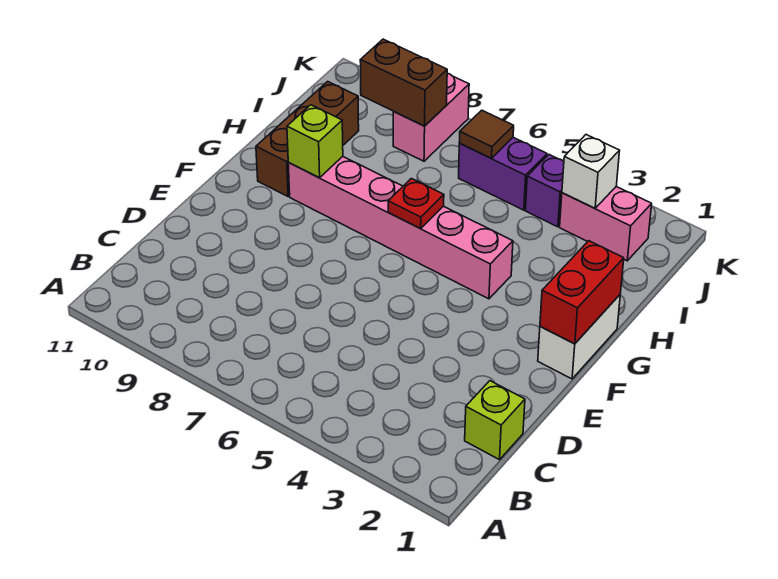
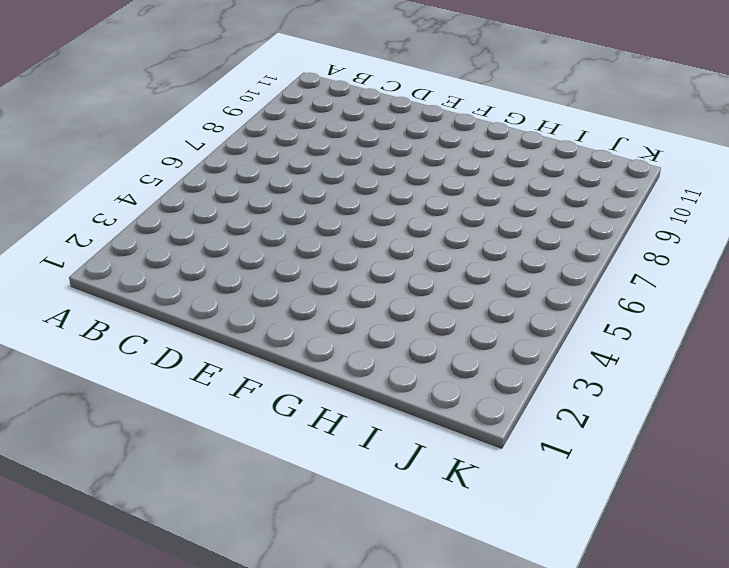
none -> lime 1x1 brick [465,381,525,460]
none -> white 1x2 brick [538,295,620,379]
none -> pink 1x6 brick [288,156,513,299]

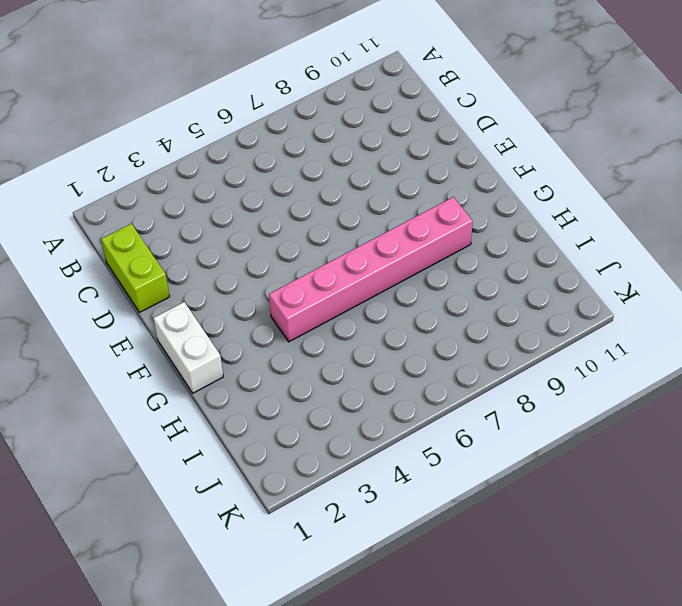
lime 1x2 brick [101,224,170,312] -> lime 1x1 brick [465,381,525,460]
none -> brown 1x3 brick [256,82,359,196]
none -> pink 1x2 brick [560,187,652,261]
none -> purple 1x1 brick [525,155,564,227]

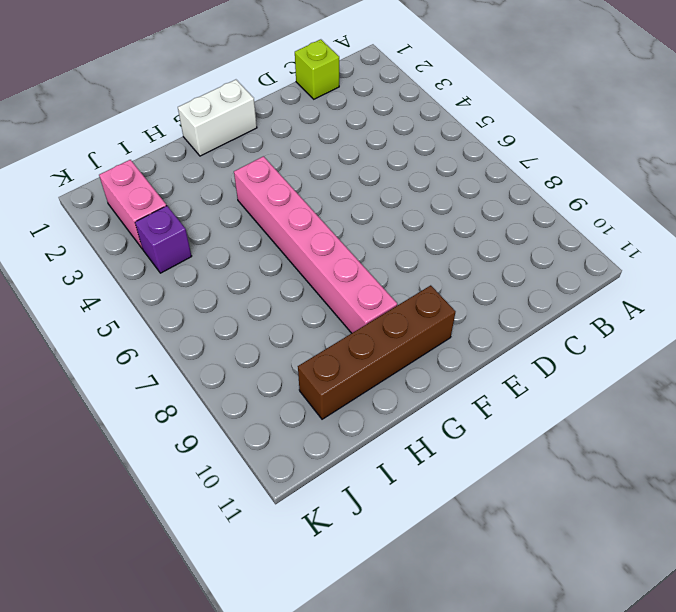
brown 1x4 brick [298,285,455,419] -> brown 1x3 brick [256,82,359,196]
none -> purple 1x2 brick [459,137,547,210]
none -> pink 1x2 brick [393,73,469,161]
none -> red 1x2 brick [540,241,624,344]

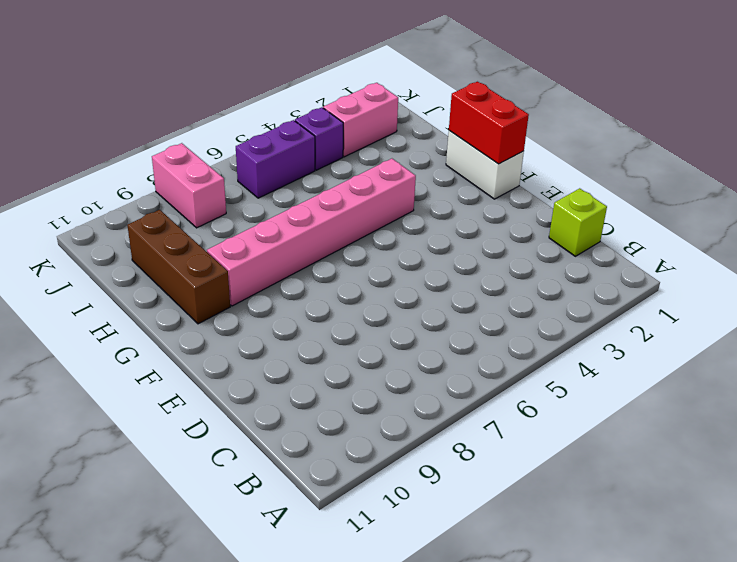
none -> red 1x1 plate [388,179,444,229]
none -> lime 1x1 brick [287,105,343,178]
none -> white 1x1 brick [562,135,620,208]

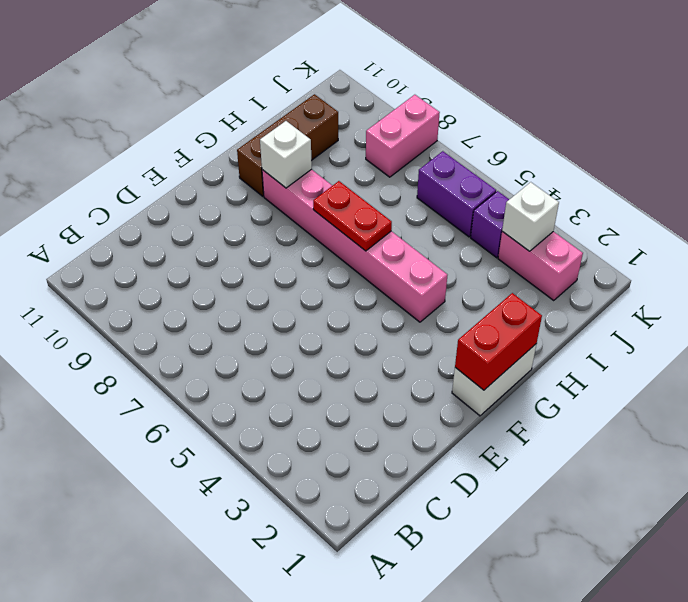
red 1x2 plate [313,181,392,251] -> red 1x1 plate [388,179,444,229]
white 1x1 brick [260,121,312,188] -> lime 1x1 brick [287,105,343,178]
none -> lime 1x1 brick [465,381,525,460]
none -> brown 1x1 tile [459,110,514,158]
none -> brown 1x2 brick [360,39,447,126]

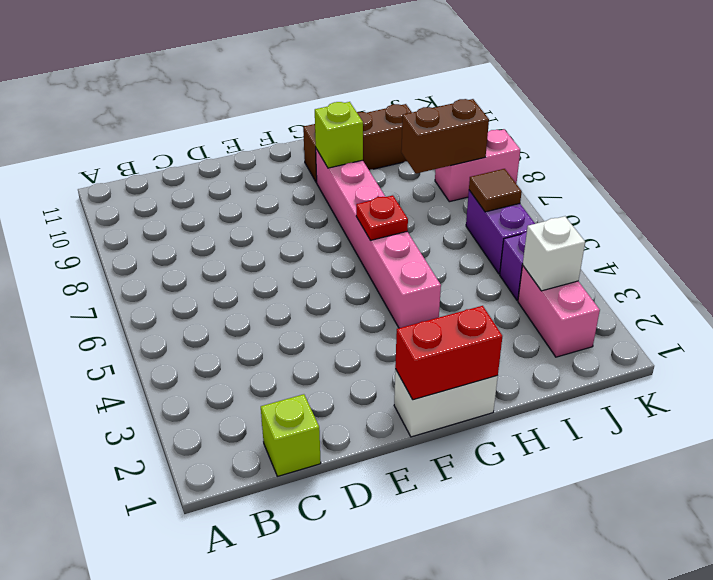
brown 1x2 brick [401,99,489,174] -> brown 1x2 brick turned to [360,39,447,126]

